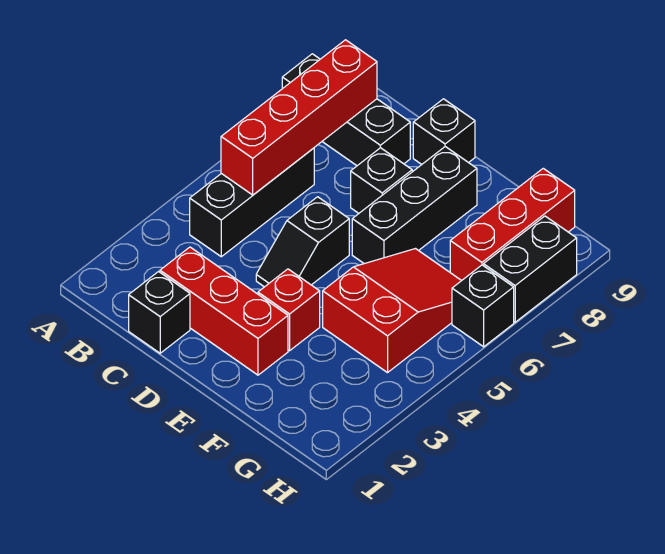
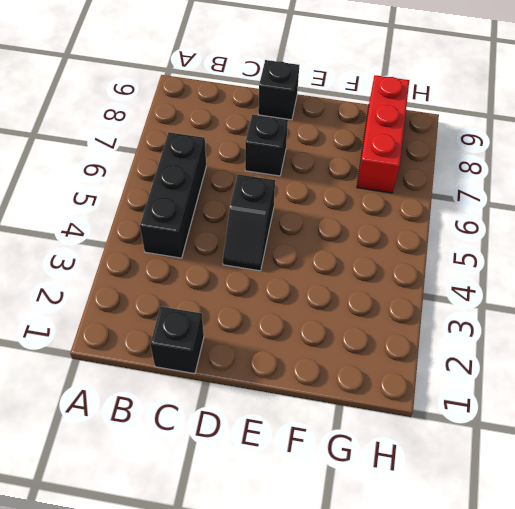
none -> black 1x3 brick [282,54,410,166]
none -> red 1x3 brick [160,247,288,375]
none -> red 1x1 brick [258,269,320,351]

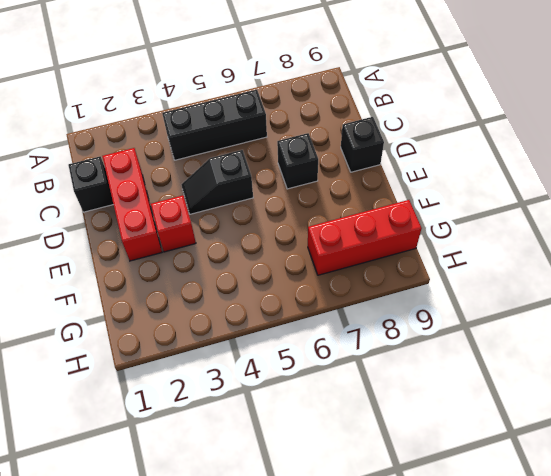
none -> black 1x3 brick [282,54,410,166]
none -> black 1x3 brick [352,147,477,264]
none -> red 2x3 slope [323,249,461,373]

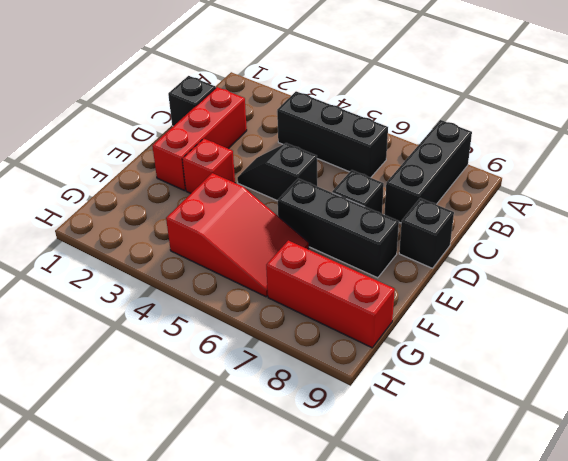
none -> black 1x1 brick [452,265,514,347]
none -> black 1x2 brick [484,216,577,322]
none -> red 1x4 brick [221,40,377,195]

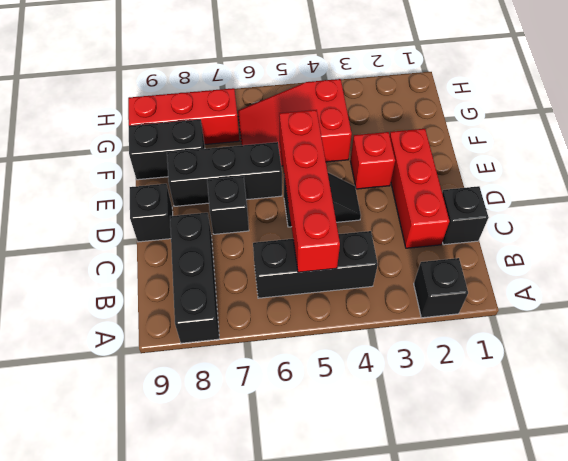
black 1x1 brick [414,258,468,318] -> black 1x1 brick moved to [452,265,514,347]
red 1x4 brick [279,110,340,272] -> red 1x4 brick turned to [221,40,377,195]
black 1x2 brick [129,120,205,180] -> black 1x2 brick moved to [484,216,577,322]

